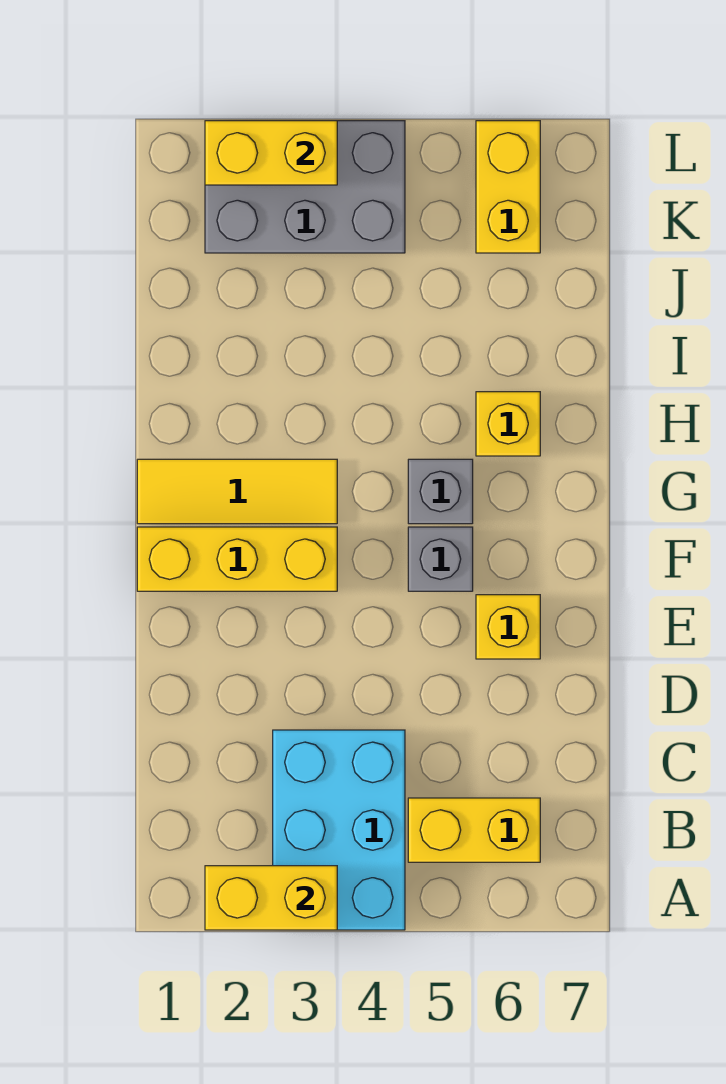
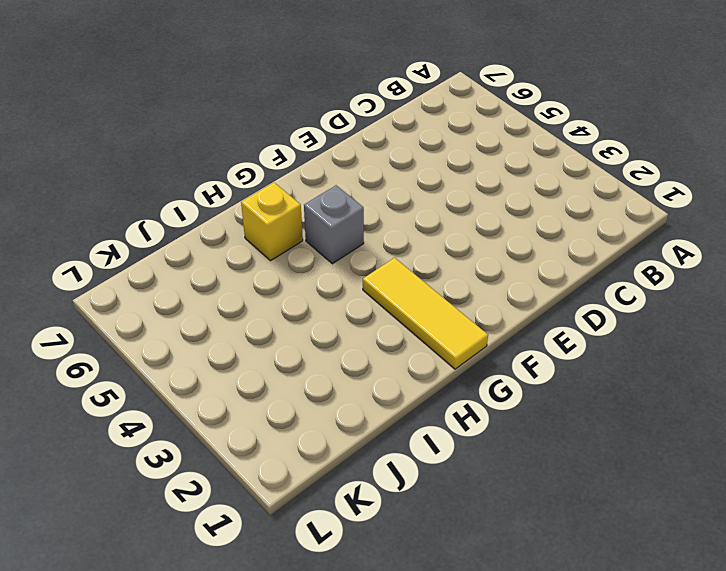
none -> cyan 2x3 brick [273,730,405,930]
none -> yellow 1x2 brick [408,798,540,862]
none -> yellow 1x1 brick [476,595,540,659]

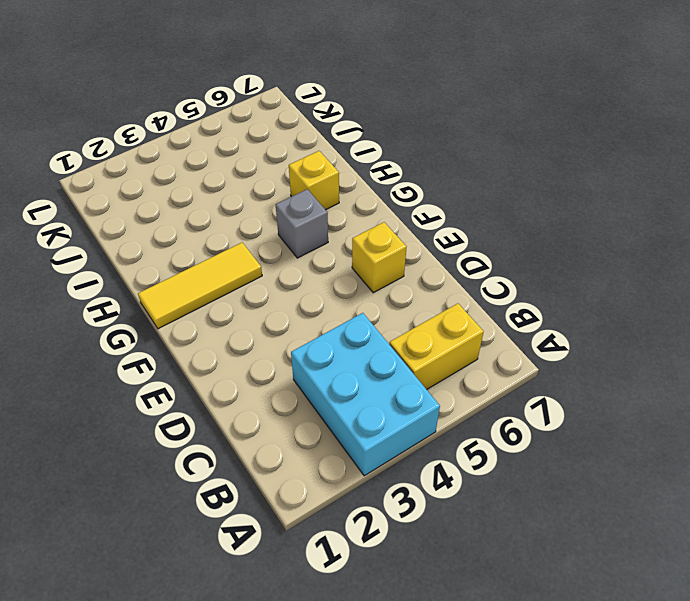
none -> yellow 1x3 brick [137,527,337,591]
none -> grey 1x1 brick [408,527,473,591]
none -> grey 2x3 brick [205,121,405,253]

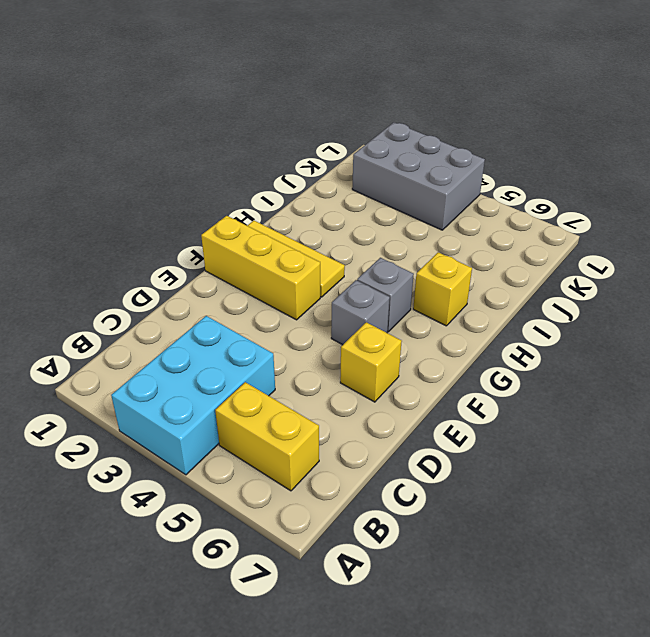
none -> yellow 1x2 brick [476,121,540,253]
none -> yellow 1x2 brick [205,866,337,930]
none -> yellow 1x2 brick [205,121,337,185]

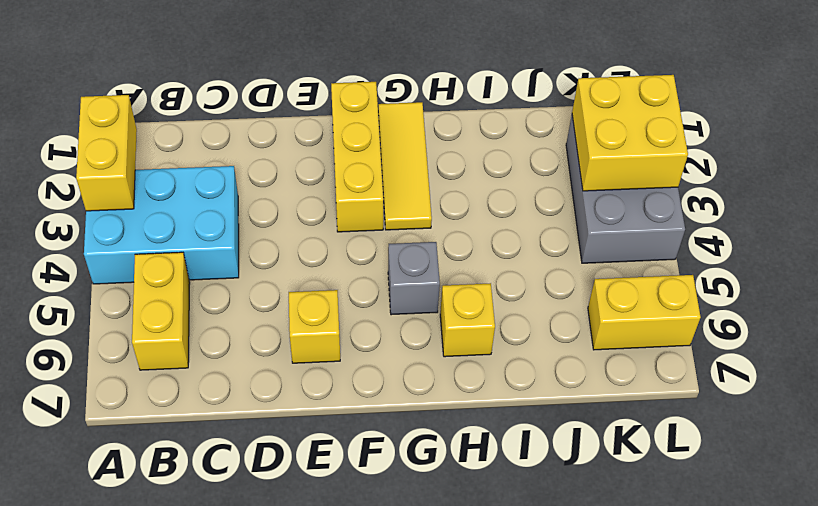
yellow 2x2 brick [572,75,688,191] -> yellow 1x2 brick [205,121,337,185]
none -> grey 1x1 brick [408,527,473,591]

